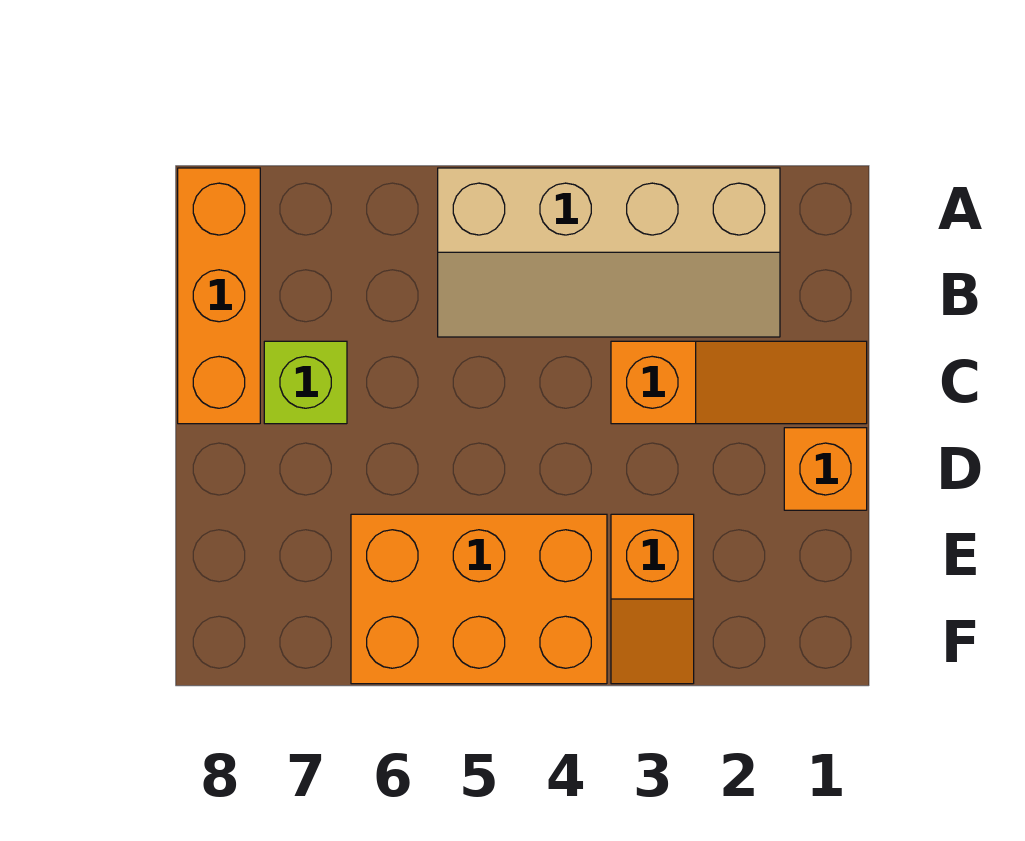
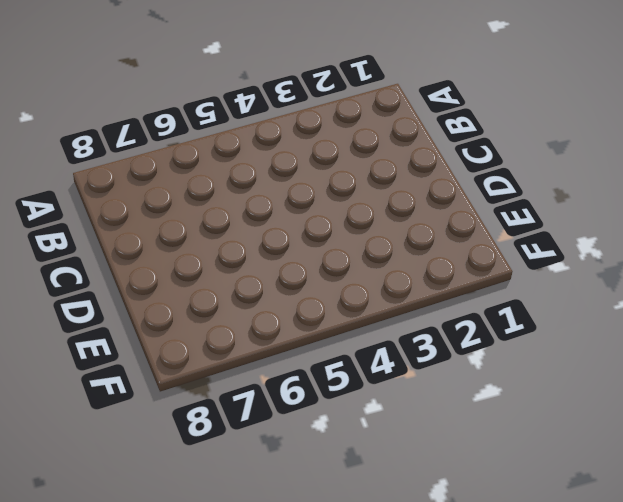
none -> tan 2x4 slope [438,168,780,337]
none -> orange 1x3 brick [178,168,260,424]

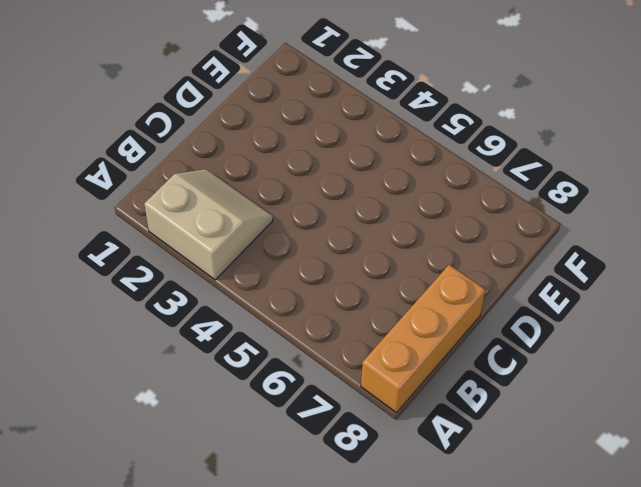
tan 2x2 slope [144,169,273,280] -> tan 2x4 slope [438,168,780,337]
none -> orange 1x3 slope [611,341,867,424]
none -> lime 1x1 brick [264,341,347,424]

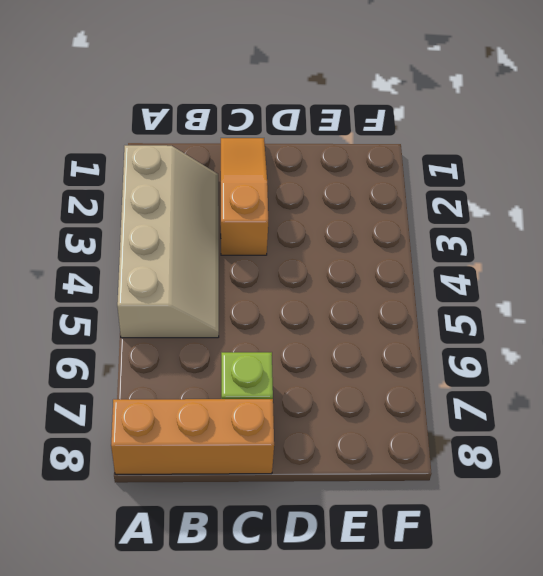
none -> orange 1x1 brick [784,428,867,510]
none -> orange 1x2 slope [611,514,694,684]

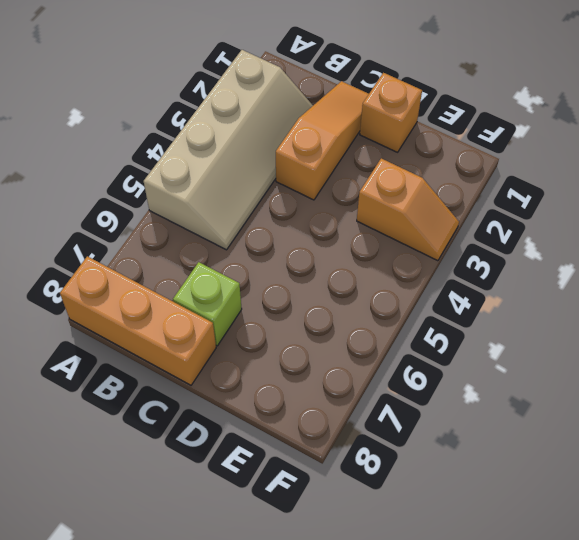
none -> orange 2x3 brick [351,514,607,684]

